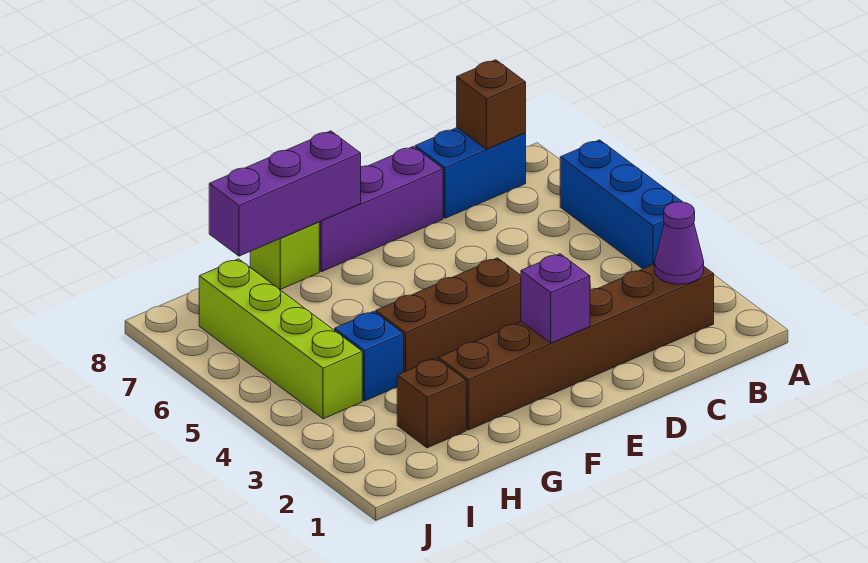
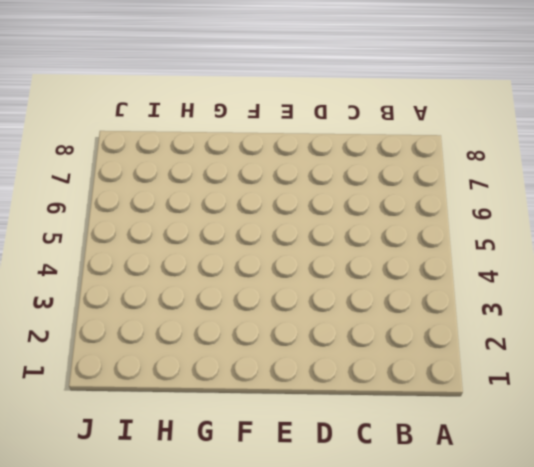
none -> blue 1x3 brick [560,140,682,269]
none -> brown 1x6 brick [438,264,714,430]
none -> blue 1x2 brick [415,128,526,218]

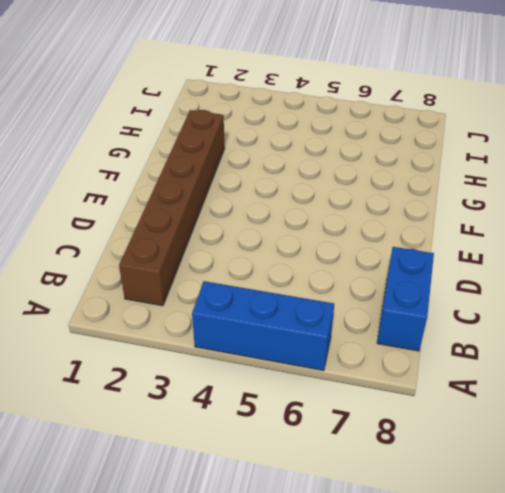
none -> purple 1x3 brick [319,147,443,272]
none -> brown 1x3 brick [376,258,521,372]
none -> lime 1x1 brick [250,222,319,289]

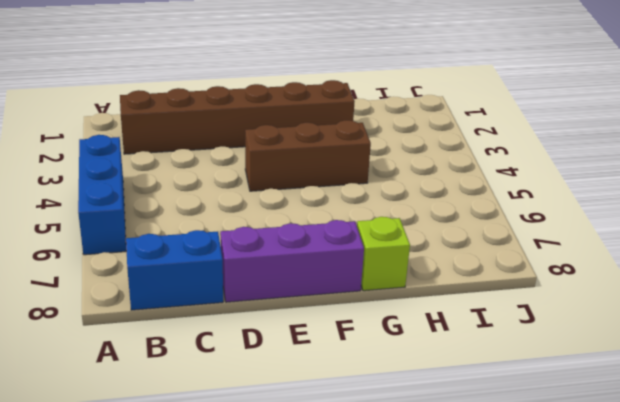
none -> brown 1x1 brick [397,358,466,448]
none -> blue 1x1 brick [335,311,404,401]
none -> lime 1x4 brick [199,259,362,419]

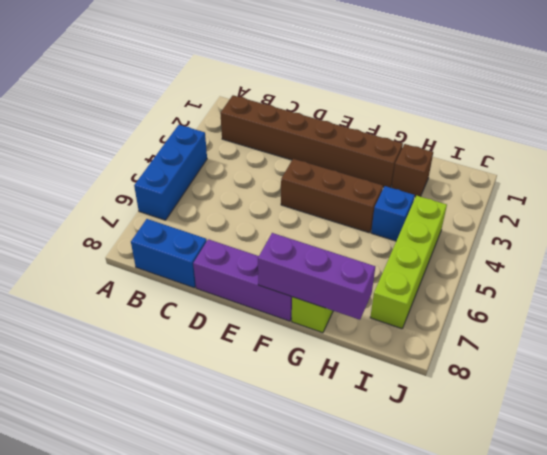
none -> purple 1x1 cone [654,202,704,284]
none -> brown 1x1 brick [457,60,526,149]
none -> purple 1x1 brick [521,254,590,343]

